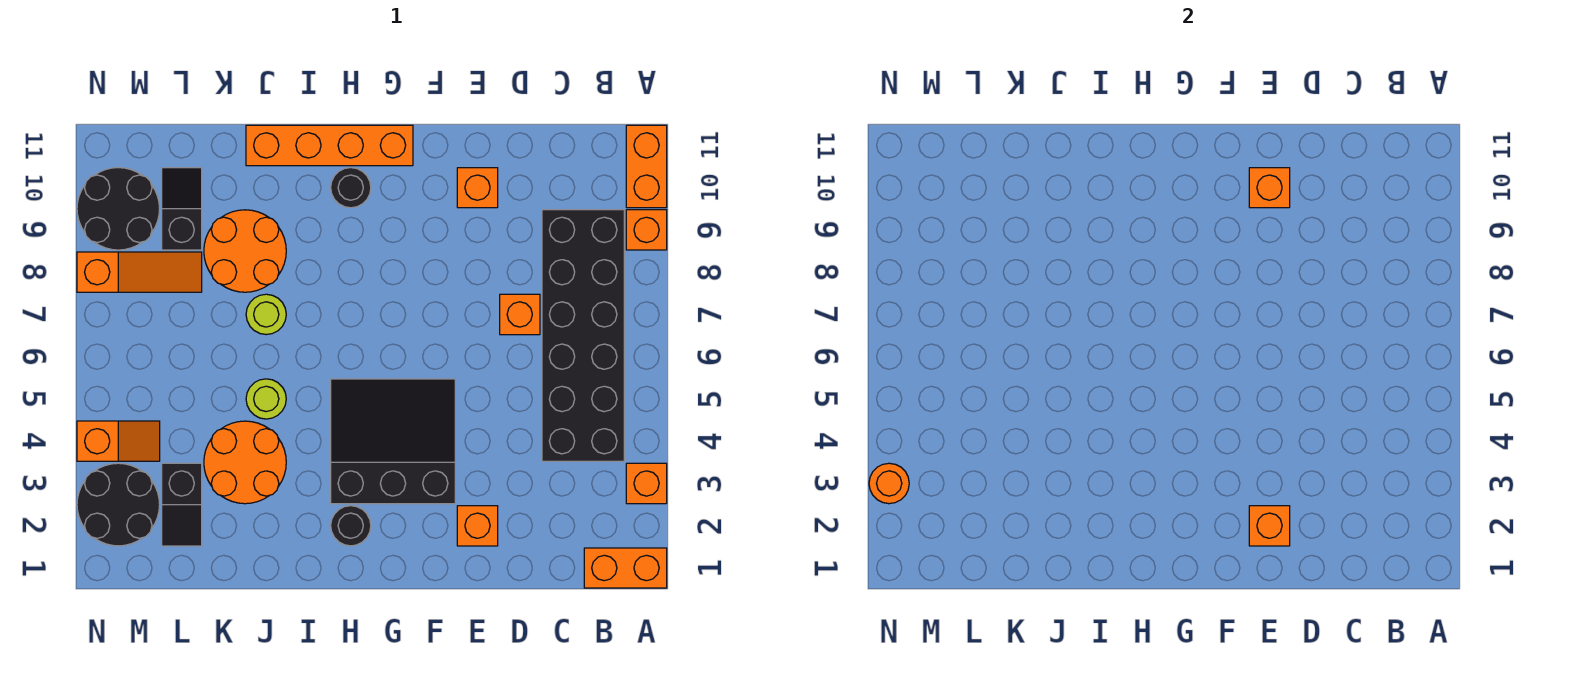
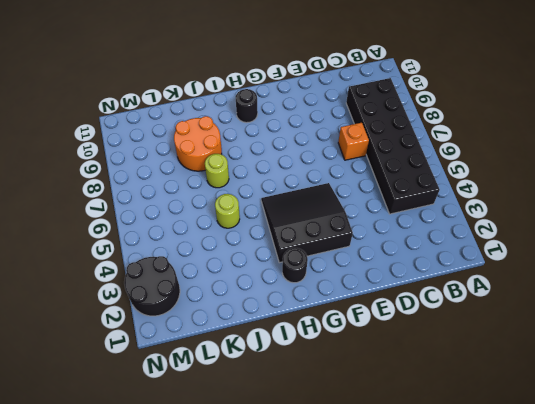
none -> orange 1x2 brick [584,548,667,588]
none -> orange 1x1 brick [626,463,667,504]
none -> orange 1x1 brick [626,210,667,250]

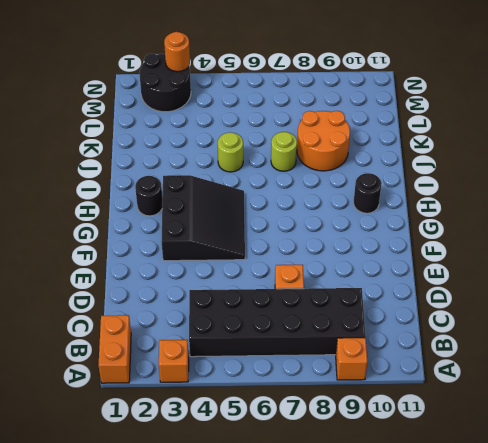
none -> orange 1x2 brick [626,125,667,208]
none -> orange 1x1 brick [457,506,498,546]
none -> orange 1x1 brick [457,168,498,208]

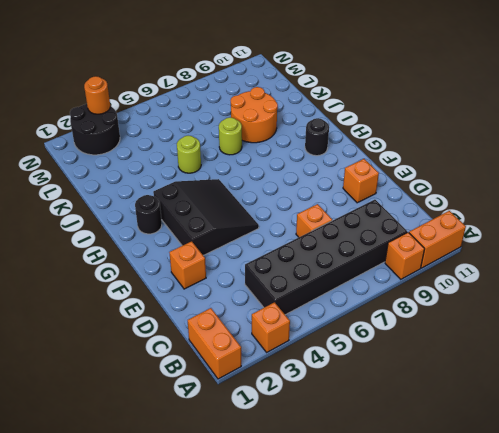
none -> orange 1x4 brick [246,125,413,166]
none -> orange 2x2 round brick [204,421,286,504]
none -> black 1x2 slope [162,463,202,546]

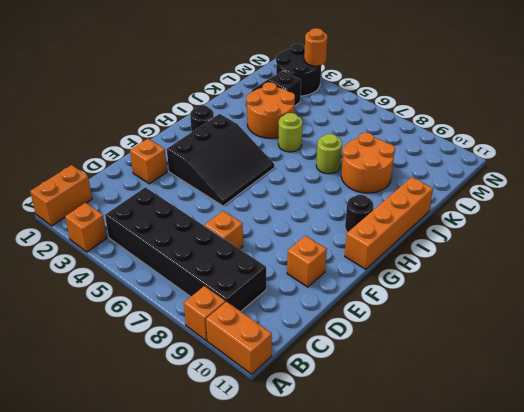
none -> orange 1x3 slope [77,252,202,292]
none -> black 1x2 slope [162,168,202,250]
none -> orange 1x2 slope [77,421,160,461]

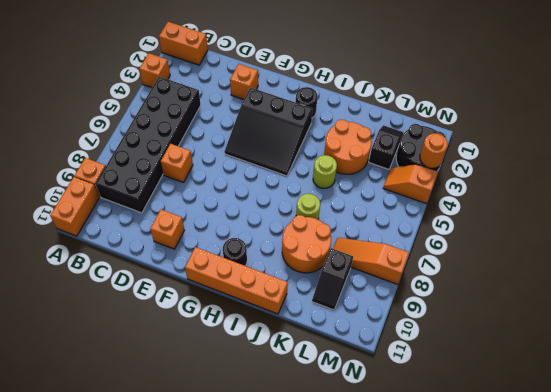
none -> black 2x2 round brick [77,168,160,250]
none -> orange 1x1 brick [1249,506,1290,546]
none -> orange 1x1 brick [1249,168,1290,208]

